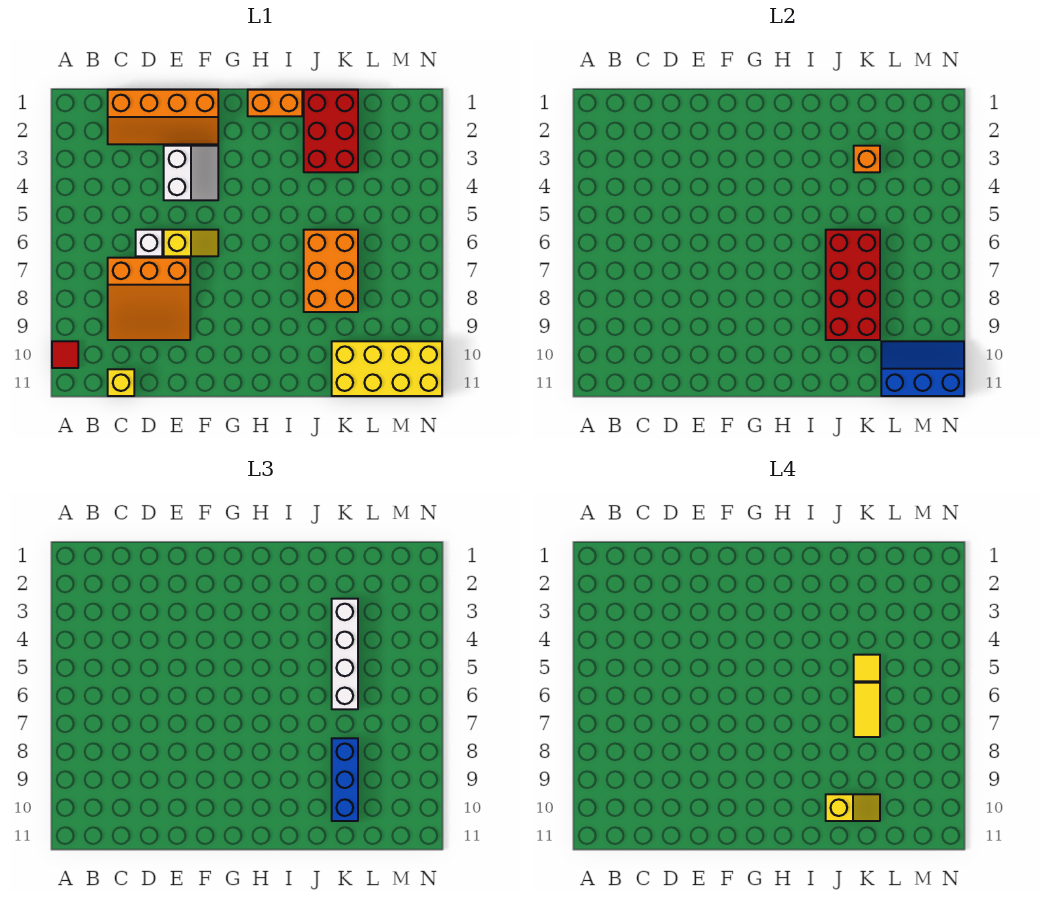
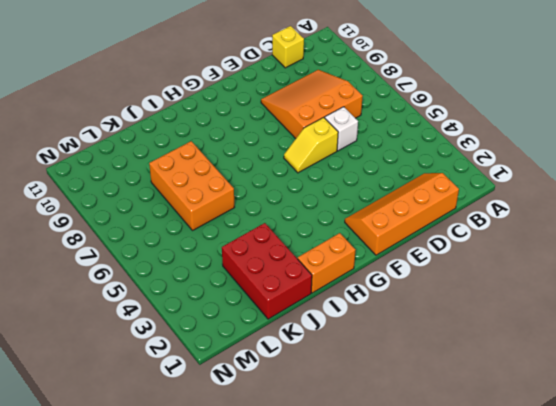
none -> red 1x1 tile [52,341,78,368]
none -> white 2x2 slope [164,146,218,200]
none -> yellow 2x4 brick [332,341,442,396]

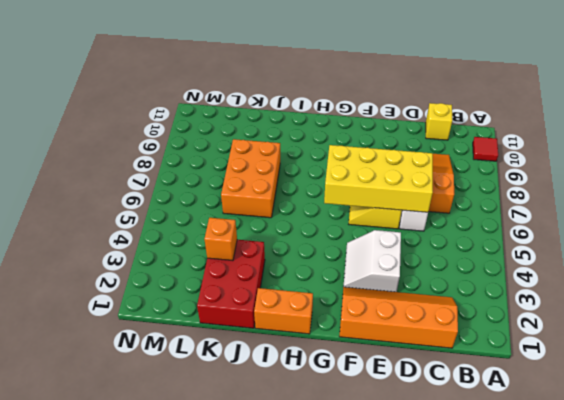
yellow 2x4 brick [324,145,433,212] -> yellow 2x4 brick moved to [332,341,442,396]
none -> red 2x4 brick [826,230,880,340]
none -> blue 2x3 slope [881,341,964,396]
none -> white 1x4 brick [332,599,358,709]

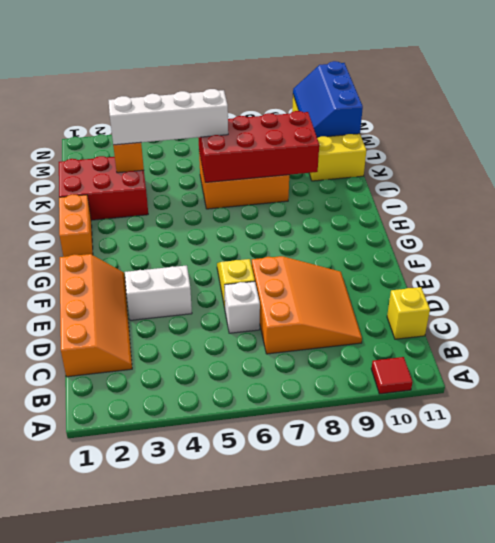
none -> blue 1x3 brick [332,738,358,821]
none -> yellow 1x2 slope [826,794,880,821]
none -> yellow 1x1 tile [854,655,880,681]

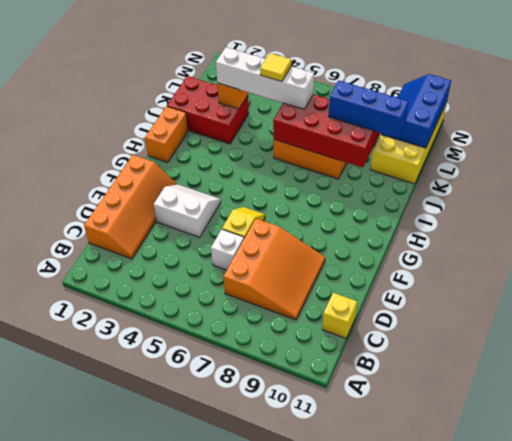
none -> red 1x1 tile [52,341,78,368]
none -> yellow 1x2 slope [826,794,880,821]
none -> yellow 1x2 tile [854,683,880,737]

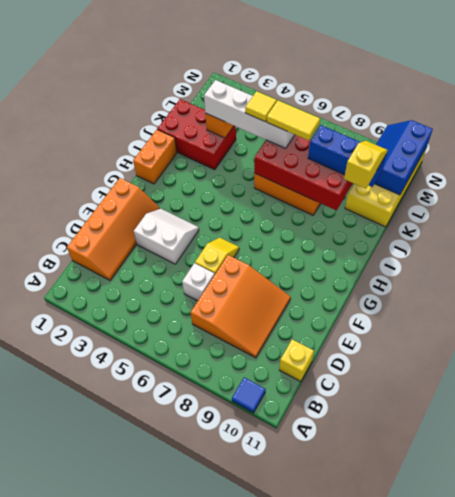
blue 1x1 tile [232,378,266,413] -> red 1x1 tile [52,341,78,368]

